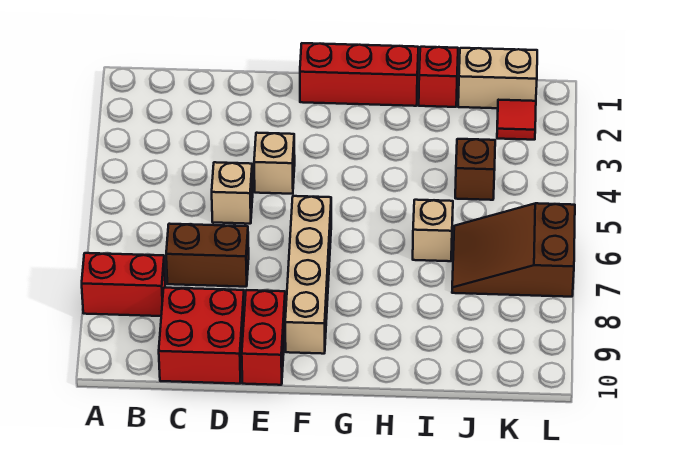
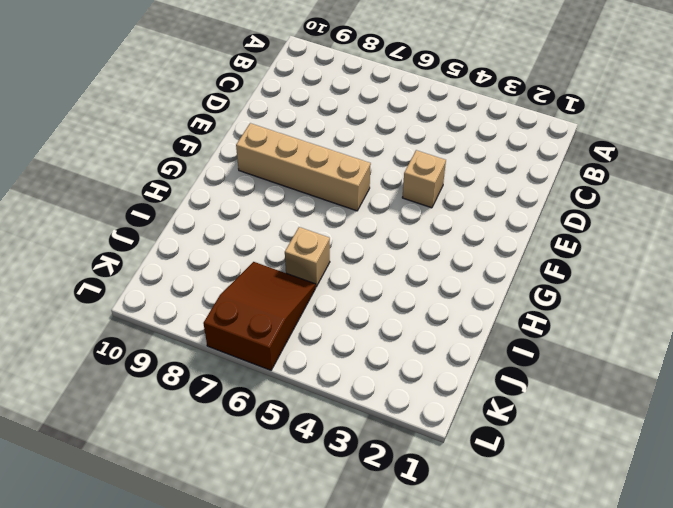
none -> red 1x2 brick [82,253,165,316]
none -> brown 1x2 brick [166,224,249,287]
none -> red 2x2 brick [159,288,244,384]

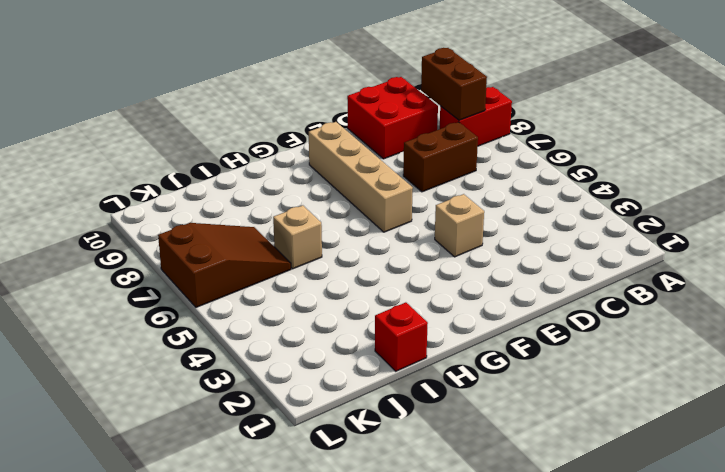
brown 1x2 brick [421,48,487,120] -> none
none -> tan 1x1 brick [212,162,253,224]
none -> red 1x2 brick [242,290,285,385]
none -> red 1x3 brick [300,43,418,106]

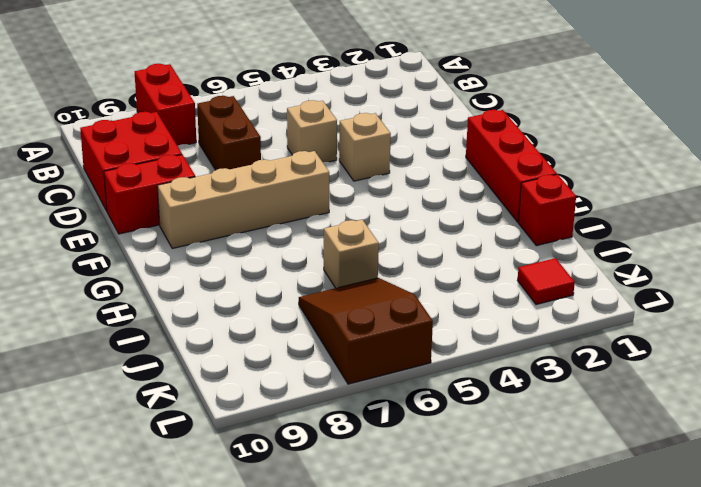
none -> tan 1x2 brick [458,48,537,108]
none -> brown 1x1 brick [455,139,495,200]

